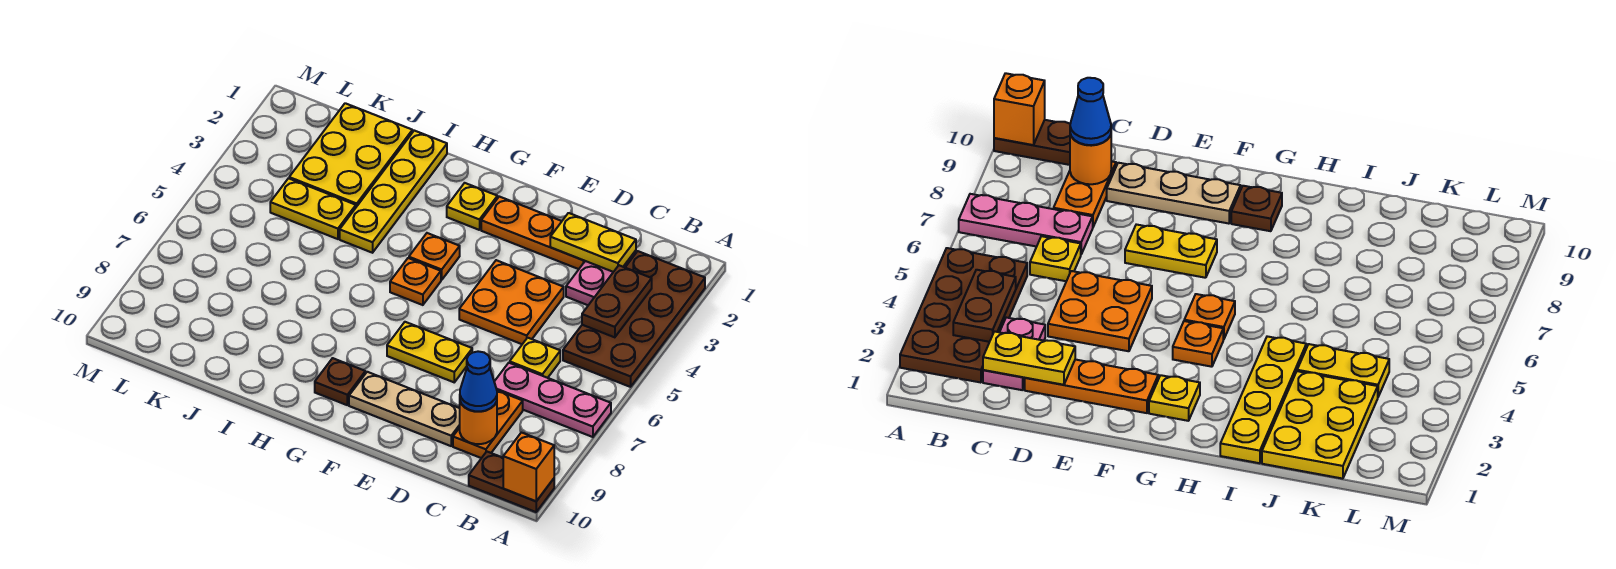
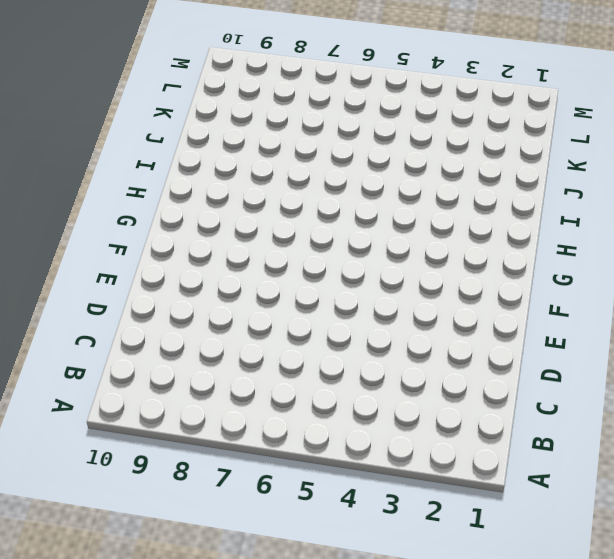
none -> brown 2x4 plate [563,251,705,387]
none -> pink 1x3 plate [494,363,611,437]
none -> brown 1x2 plate [469,452,554,512]

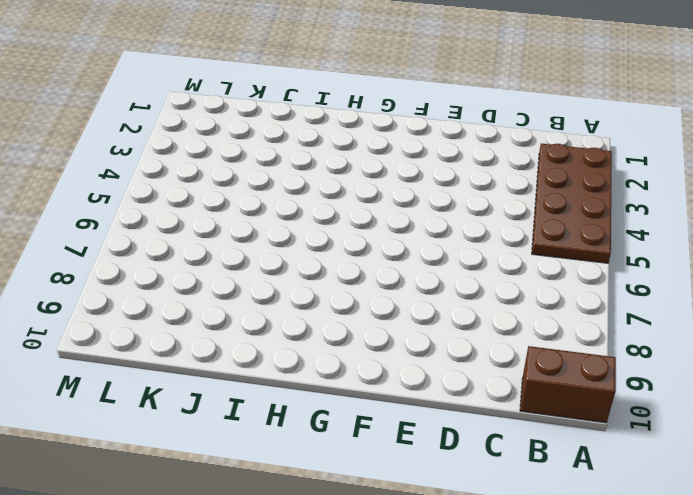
brown 1x2 brick [520,346,616,423] -> brown 1x2 plate [469,452,554,512]
none -> pink 1x3 plate [494,363,611,437]
none -> pink 1x2 plate [566,251,636,305]
none -> yellow 1x1 plate [510,338,560,378]

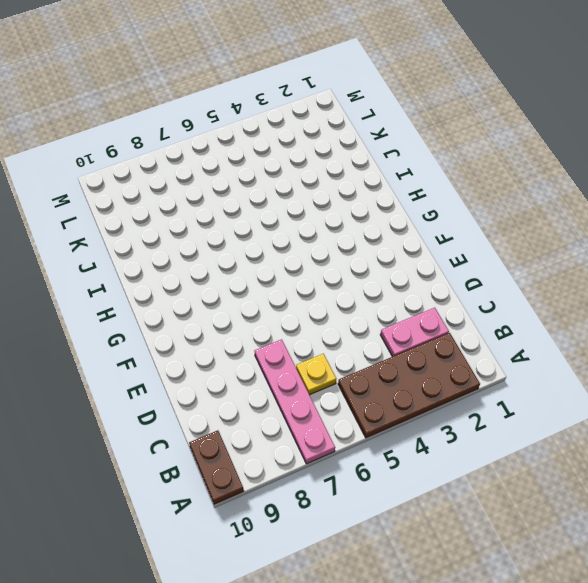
pink 1x4 plate [255,339,335,464] -> pink 1x3 plate [494,363,611,437]
none -> orange 1x2 plate [453,391,523,458]
none -> orange 1x3 plate [481,197,585,269]
none -> orange 2x2 plate [459,260,564,344]

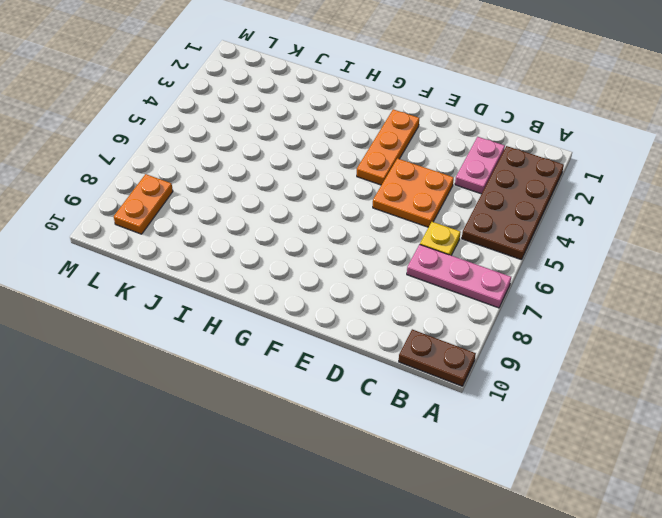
orange 1x3 plate [357,109,419,185] -> orange 1x3 plate turned to [481,197,585,269]
orange 1x2 plate [114,174,173,234] -> orange 1x2 plate moved to [453,391,523,458]
none -> tan 1x3 plate [349,372,460,446]
none -> yellow 1x2 plate [387,322,472,382]
none -> yellow 1x1 plate [447,183,497,230]

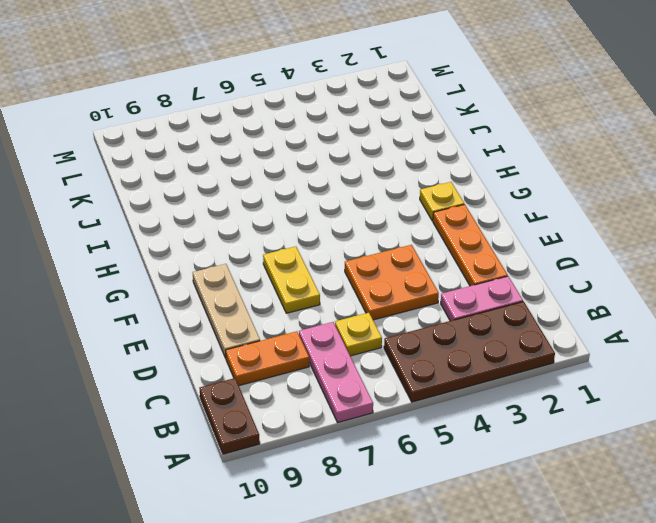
none -> orange 1x1 plate [409,233,460,280]
none -> orange 1x1 plate [390,258,441,305]
none -> brown 1x1 plate [315,358,365,405]

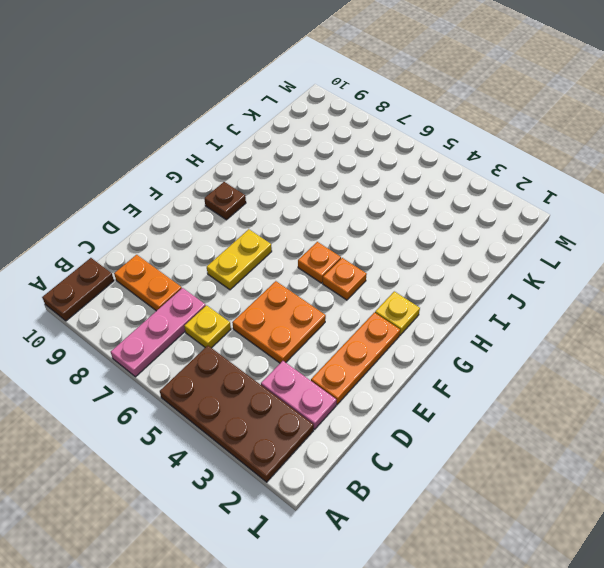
none -> tan 1x3 plate [349,372,460,446]
none -> yellow 1x4 plate [340,131,447,253]
none -> yellow 2x3 plate [289,103,412,207]

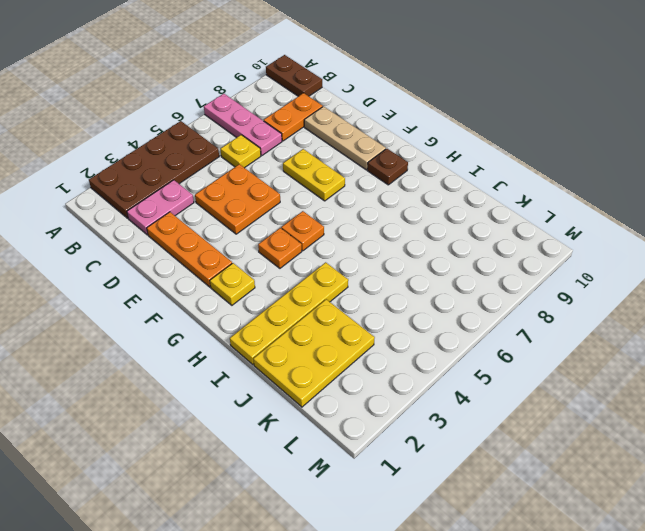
none -> yellow 1x2 plate [270,178,356,239]
none -> orange 1x1 brick [503,432,554,501]
none -> brown 1x2 plate [582,265,652,337]

